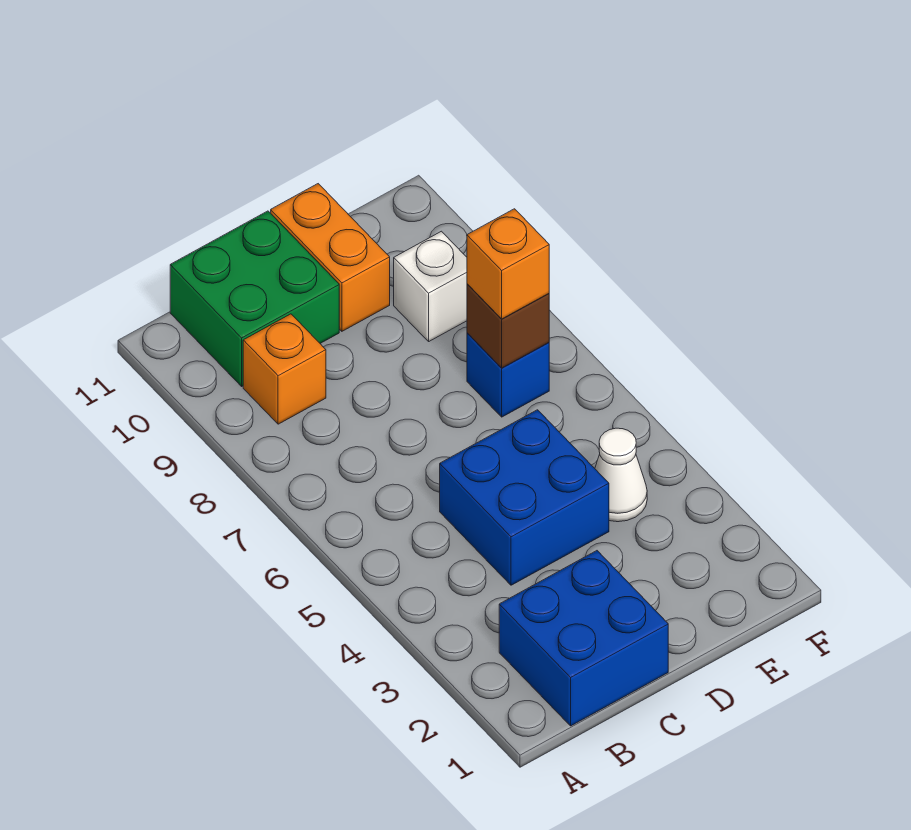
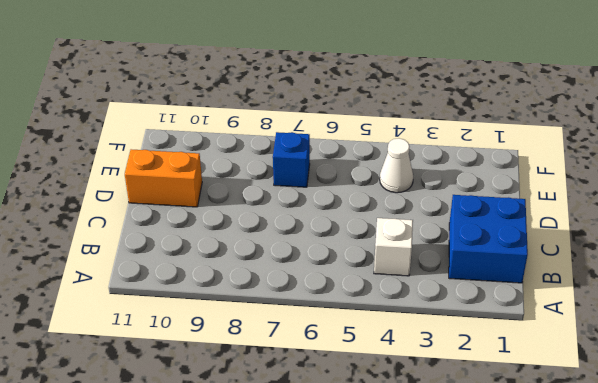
white 1x1 brick [374,218,413,276] -> white 1x1 brick moved to [394,231,467,341]
none -> orange 1x1 brick [243,314,326,424]
none -> green 2x2 brick [170,211,339,386]

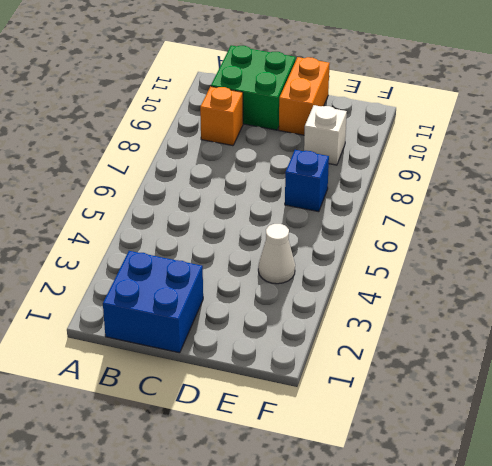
none -> blue 2x2 brick [440,410,609,585]
none -> brown 1x1 brick [467,284,549,368]

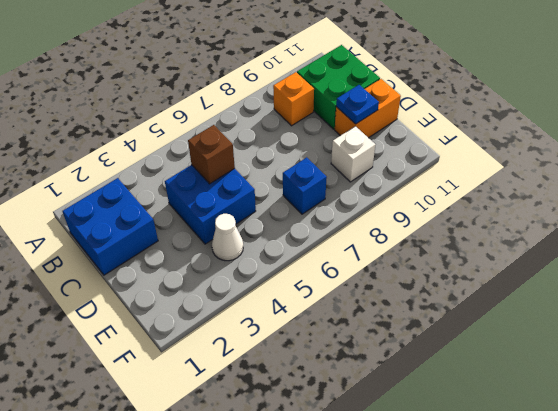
brown 1x1 brick [188,125,235,184] -> brown 1x1 brick moved to [467,284,549,368]
blue 1x1 plate [336,85,379,124] -> none
none -> orange 1x1 brick [467,209,549,319]

